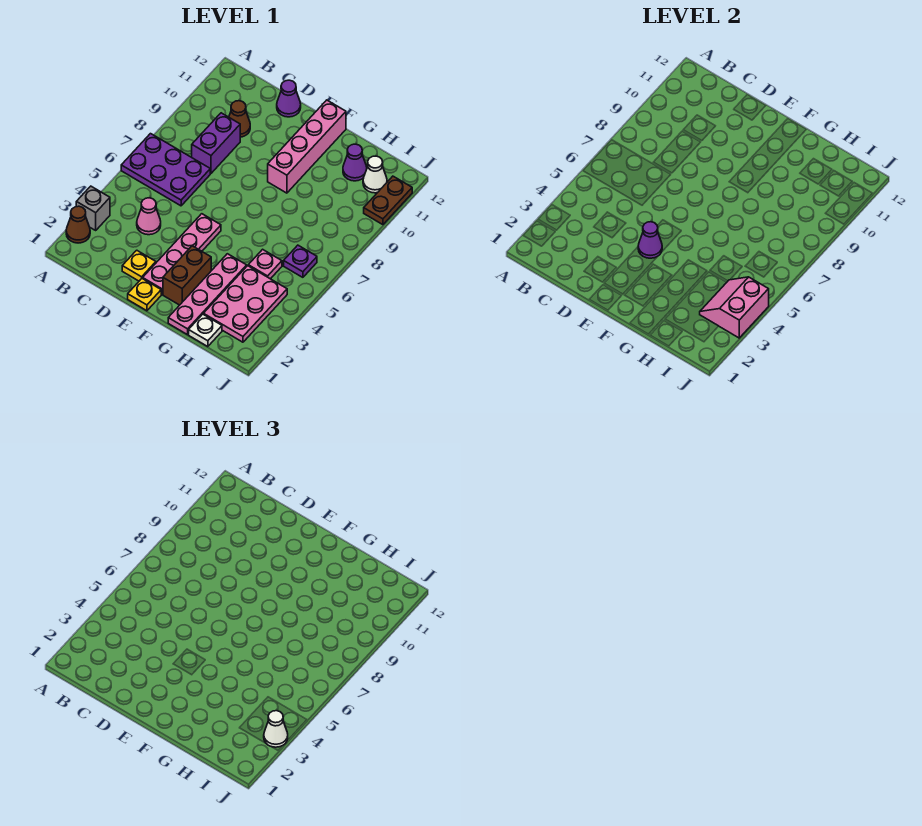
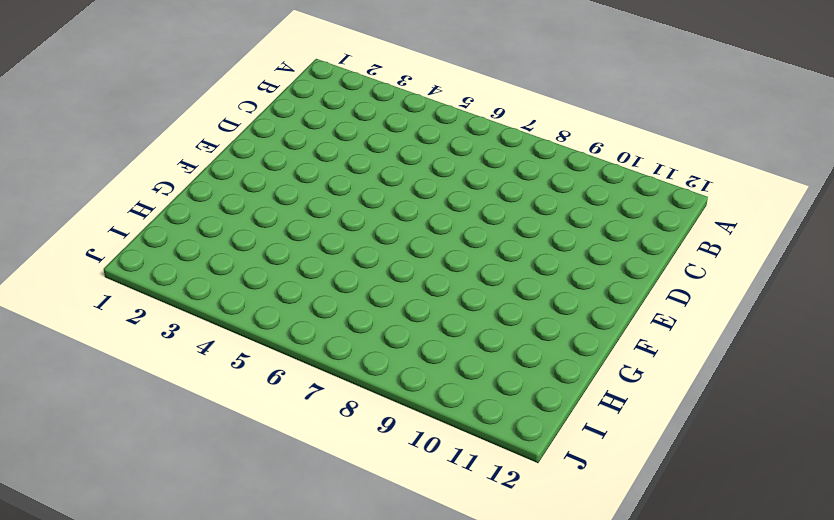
none -> brown 1x1 cone [66,206,90,243]
none -> grey 1x1 brick [76,186,110,230]
none -> purple 2x3 plate [121,134,210,206]

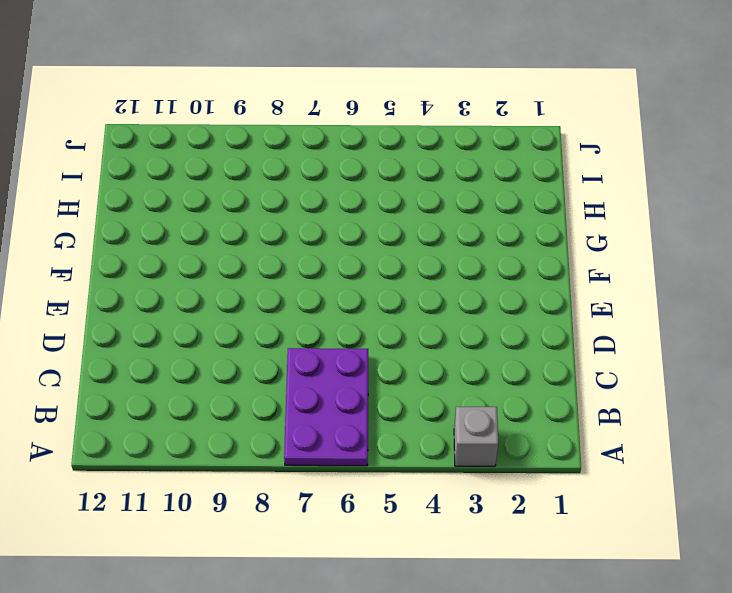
none -> brown 1x1 cone [66,206,90,243]
none -> pink 1x1 cone [137,198,161,235]
none -> purple 1x2 brick [192,113,240,173]

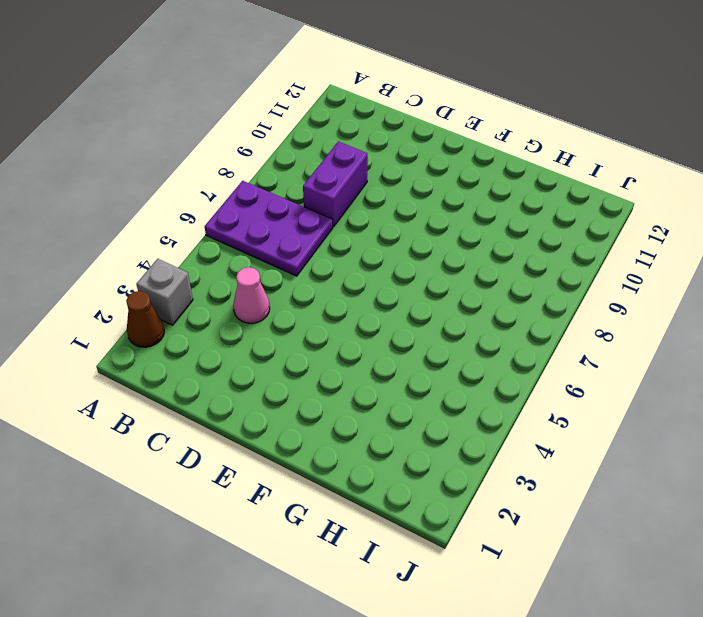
none -> brown 1x1 cone [229,101,250,137]
none -> yellow 1x1 plate [122,250,156,281]
none -> purple 1x1 cone [277,80,301,117]

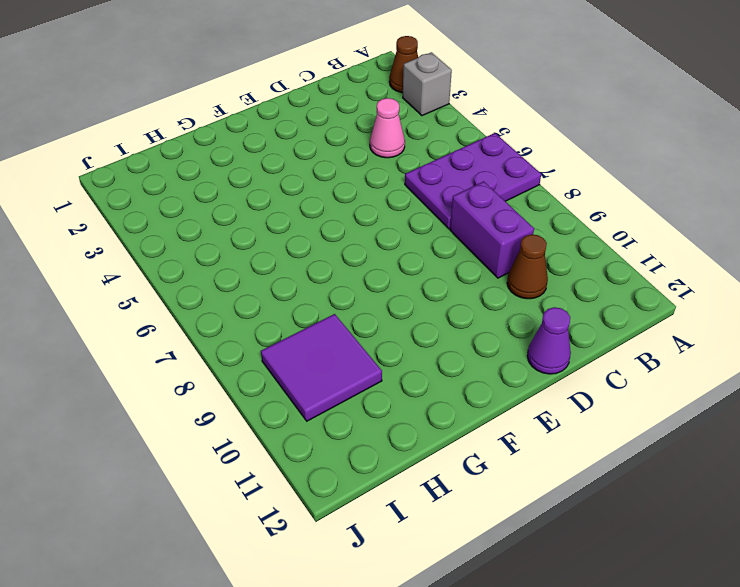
purple 2x2 tile [261,314,382,421] -> none
none -> yellow 1x1 plate [122,250,156,281]
none -> yellow 1x1 plate [128,278,161,311]
none -> pink 1x4 plate [143,214,221,295]

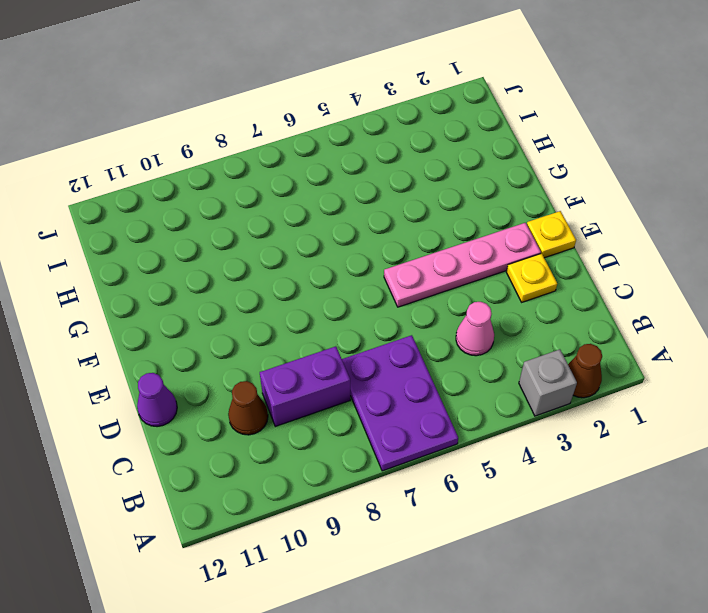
none -> brown 1x2 brick [163,246,211,305]
none -> pink 1x4 brick [268,100,346,193]
none -> pink 1x4 plate [168,254,247,335]

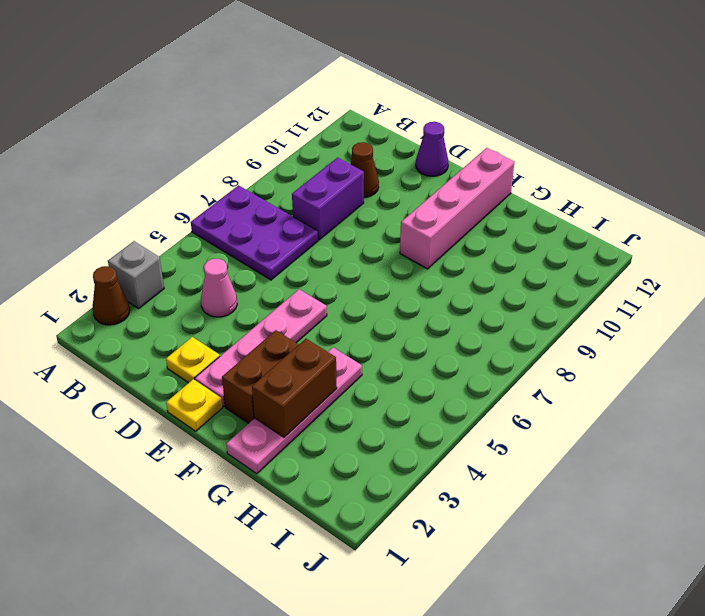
brown 1x2 brick [252,339,337,437] -> none
none -> white 1x1 plate [189,314,222,347]
none -> pink 2x3 plate [203,266,287,342]
none -> pink 1x1 plate [248,249,282,279]

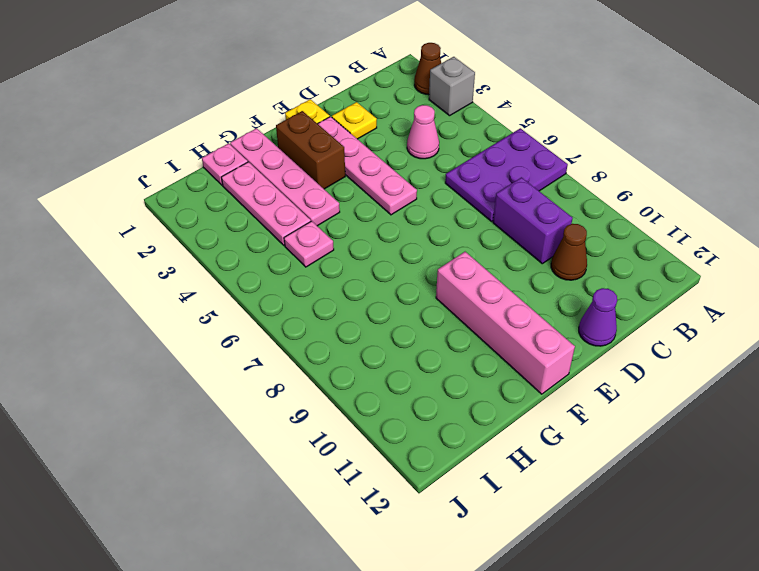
pink 1x1 plate [202,143,248,185] -> white 1x1 plate [189,314,222,347]
pink 1x3 plate [221,162,311,246] -> pink 2x3 plate [203,266,287,342]
none -> purple 1x1 cone [343,144,367,181]
none -> purple 1x1 plate [284,245,317,277]
none -> white 1x1 cone [363,156,387,193]

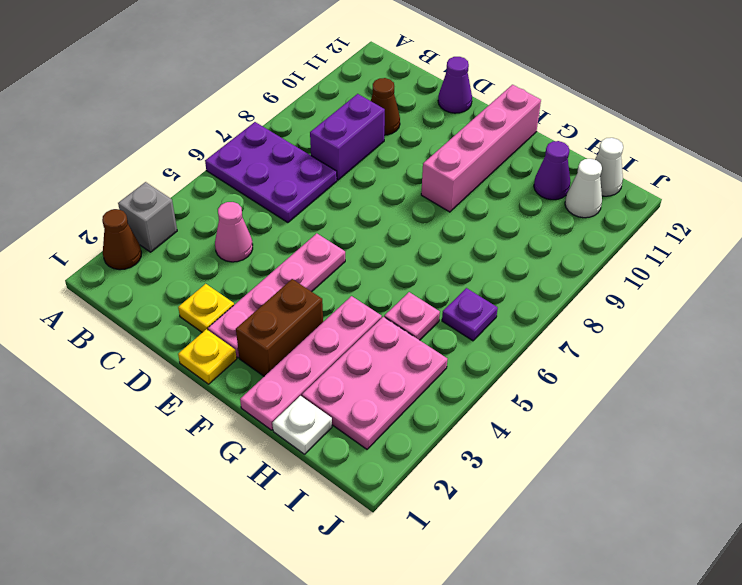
white 1x1 cone [595,138,623,196] -> white 1x1 cone moved to [264,711,288,747]
none -> brown 1x2 plate [364,176,412,225]
none -> purple 1x1 cone [638,222,662,258]
none -> pink 2x2 slope [700,277,769,338]

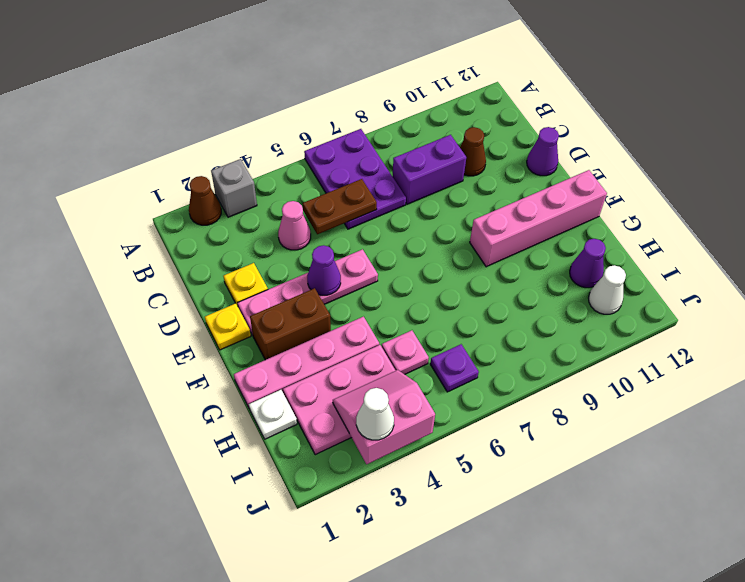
brown 1x2 plate [303,179,377,234] -> brown 1x2 plate moved to [364,176,412,225]

